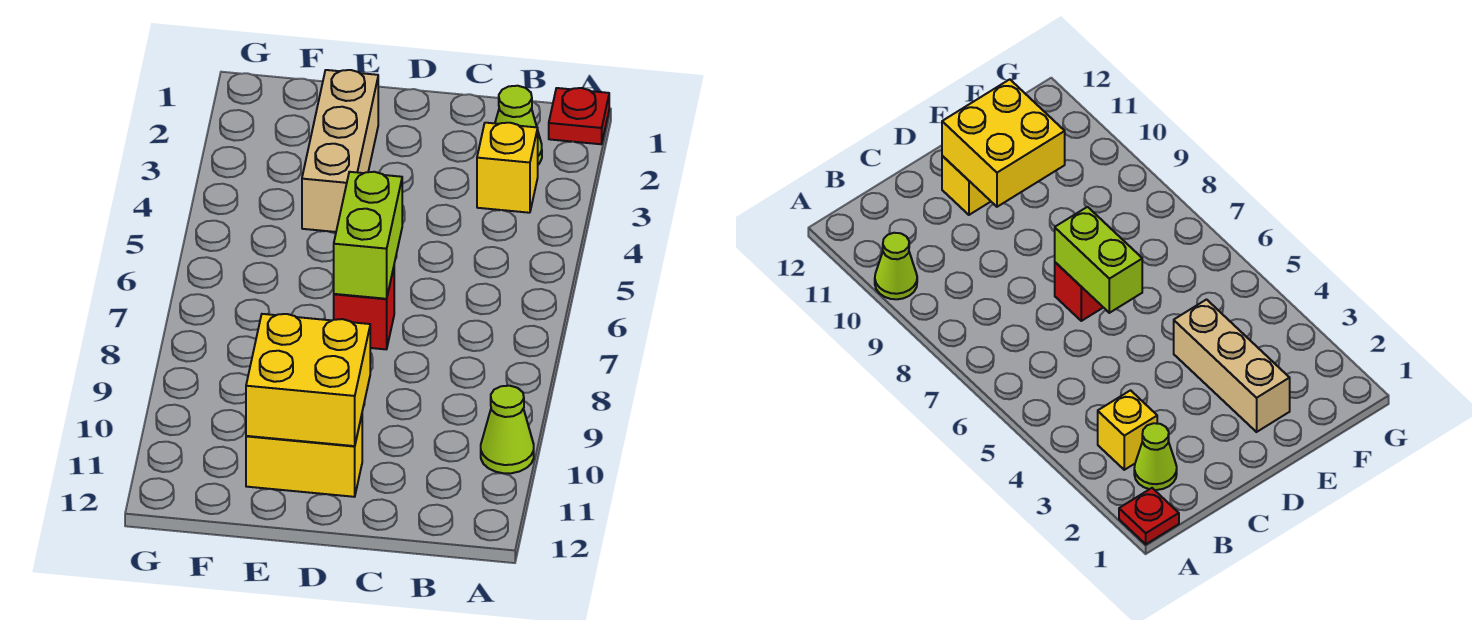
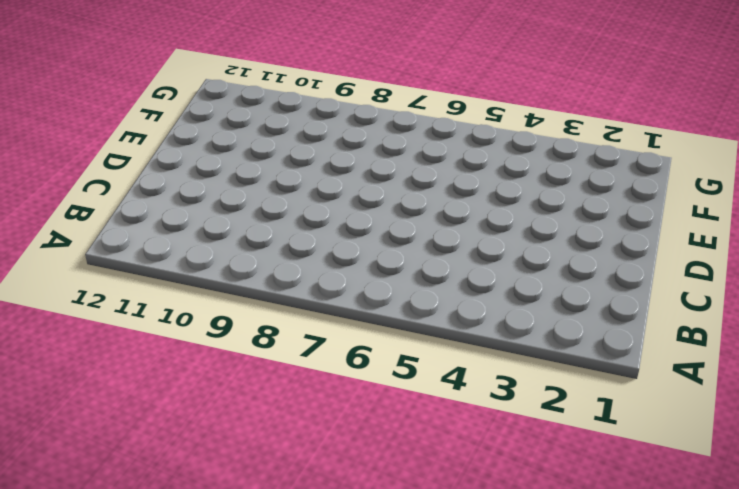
none -> red 1x1 plate [549,88,609,144]
none -> lime 1x1 cone [481,386,534,473]

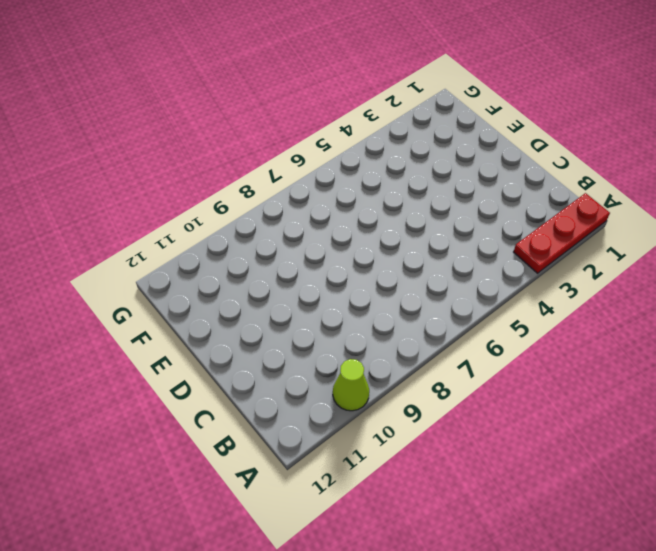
red 1x3 plate [514,193,610,273] -> red 1x1 plate [549,88,609,144]
none -> lime 1x1 cone [495,86,542,165]
none -> yellow 1x1 brick [477,123,538,213]

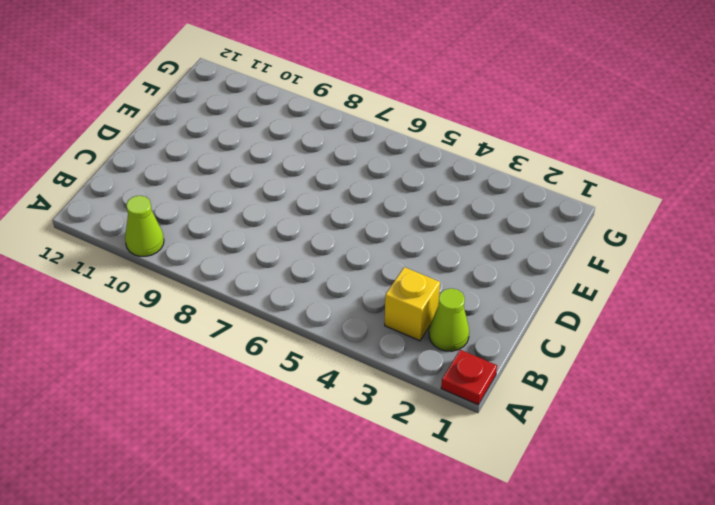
none -> red 1x1 brick [334,268,394,349]
none -> yellow 1x2 brick [246,416,362,497]

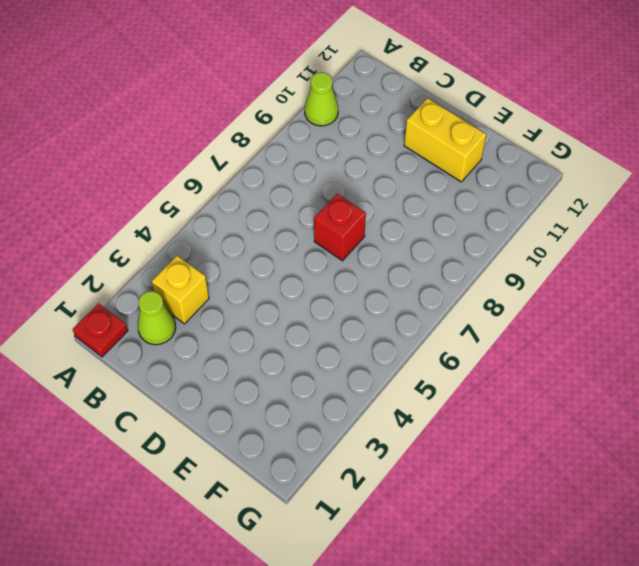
none -> tan 1x3 brick [302,70,378,232]
none -> lime 1x2 brick [334,172,402,299]

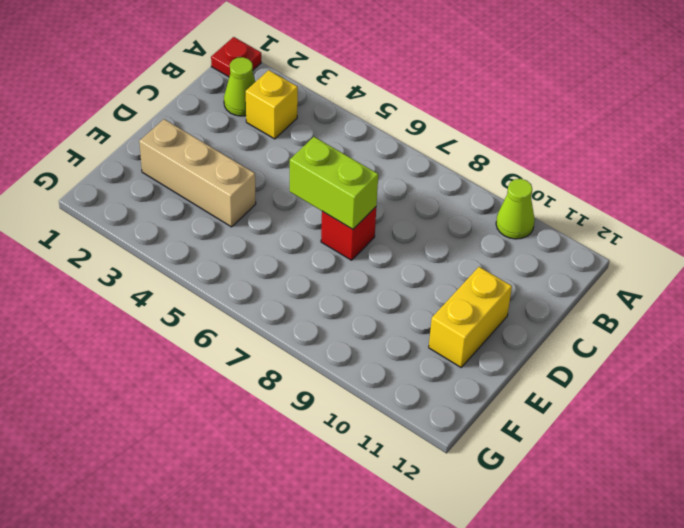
none -> yellow 2x2 brick [246,314,370,446]

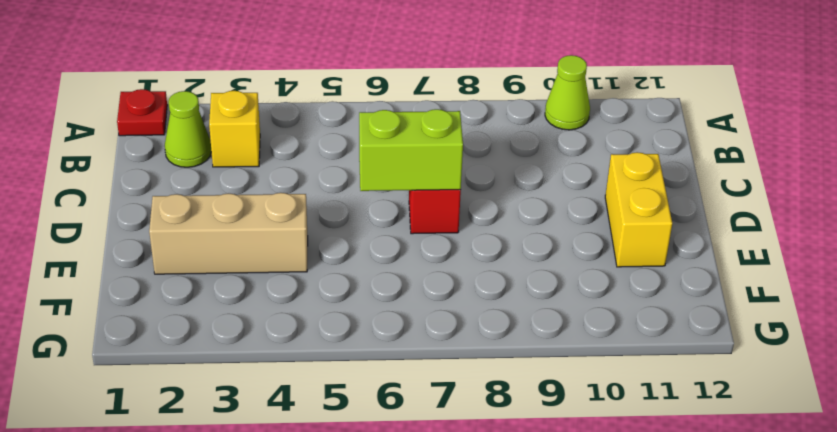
none -> yellow 2x2 brick [246,314,370,446]

